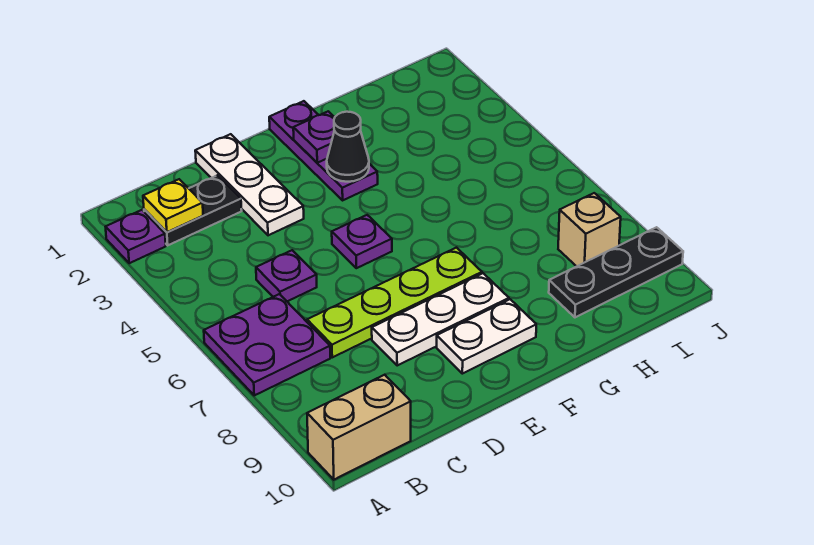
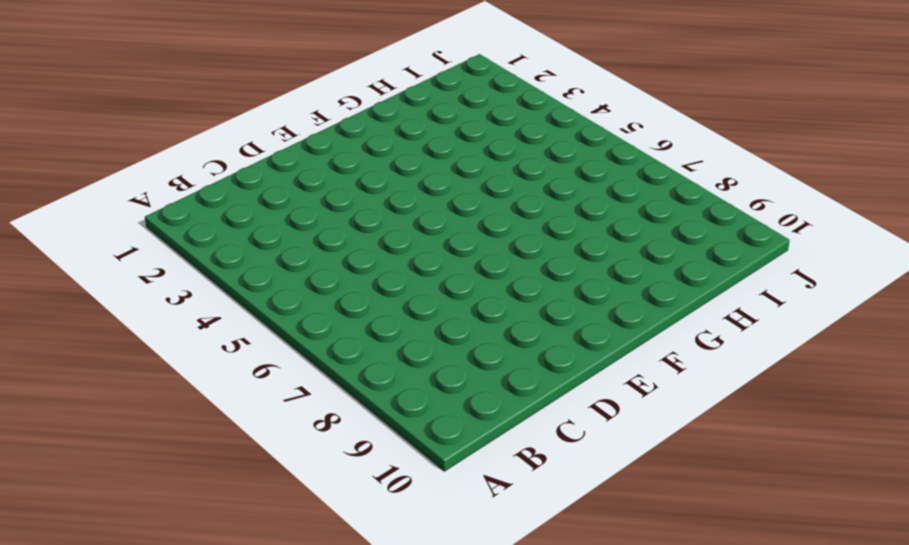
none -> purple 1x1 plate [106,210,166,263]
none -> purple 2x2 plate [204,294,330,395]
none -> tan 1x2 brick [307,375,411,480]

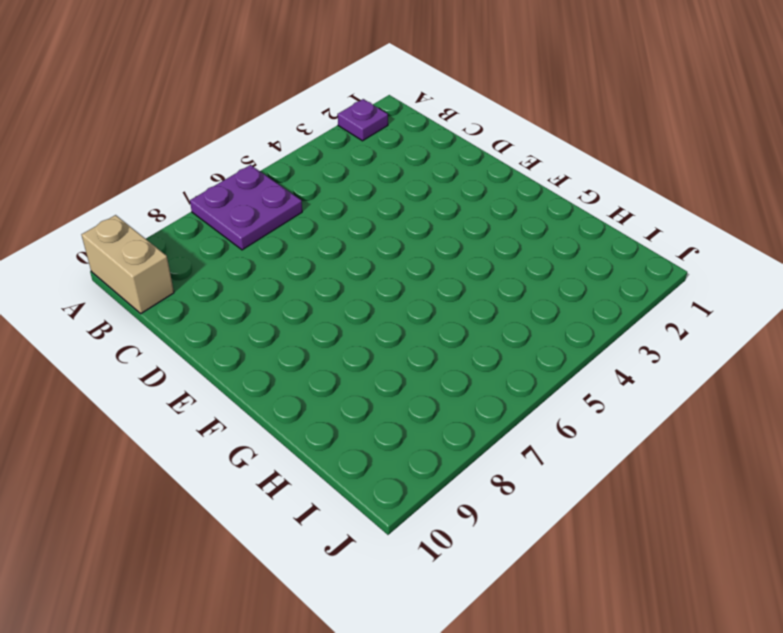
none -> black 1x2 plate [144,175,242,245]
none -> purple 1x1 plate [256,250,317,301]
none -> lime 1x4 plate [307,248,482,357]

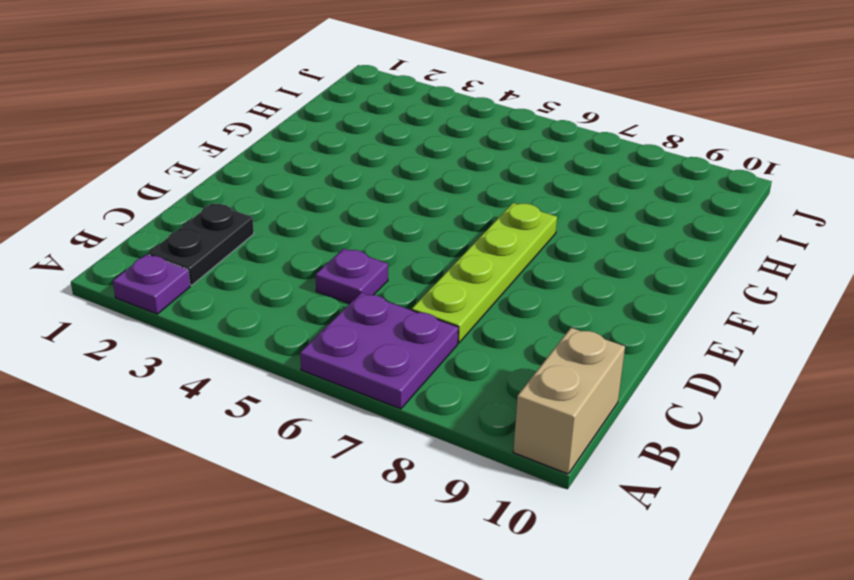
none -> white 1x3 plate [195,134,304,235]
none -> white 1x3 plate [372,273,509,365]
none -> purple 1x1 plate [332,215,392,268]

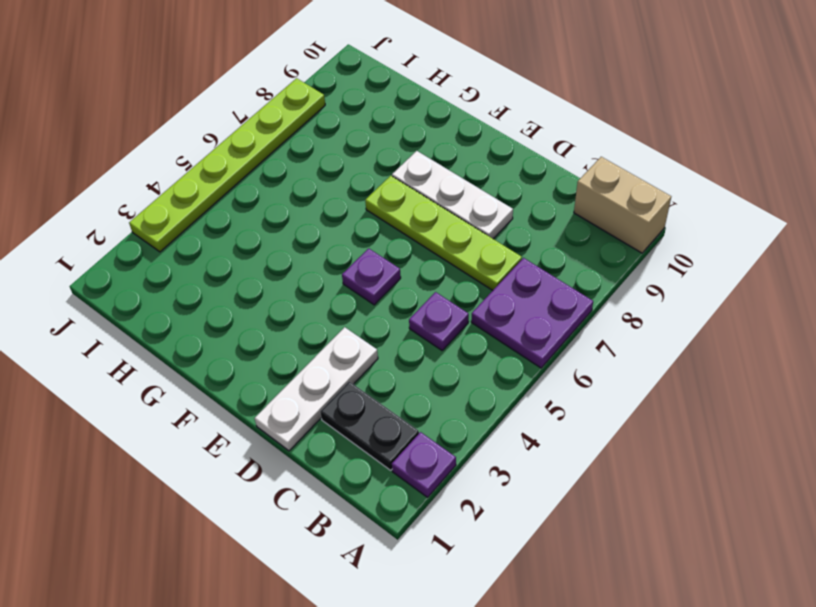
lime 1x6 plate [129,78,325,252] -> none
none -> white 1x2 plate [437,299,536,374]
none -> purple 1x3 plate [269,101,378,200]
none -> black 1x3 plate [549,227,683,317]

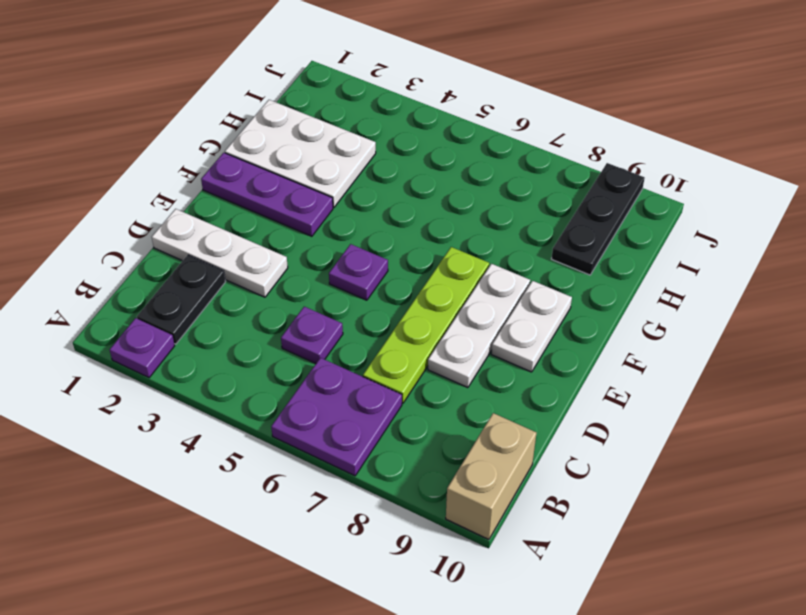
white 2x3 plate [225,100,376,207] -> none
none -> tan 1x1 brick [558,193,621,266]
none -> yellow 1x1 plate [143,179,203,232]
none -> purple 1x1 plate [293,111,335,163]

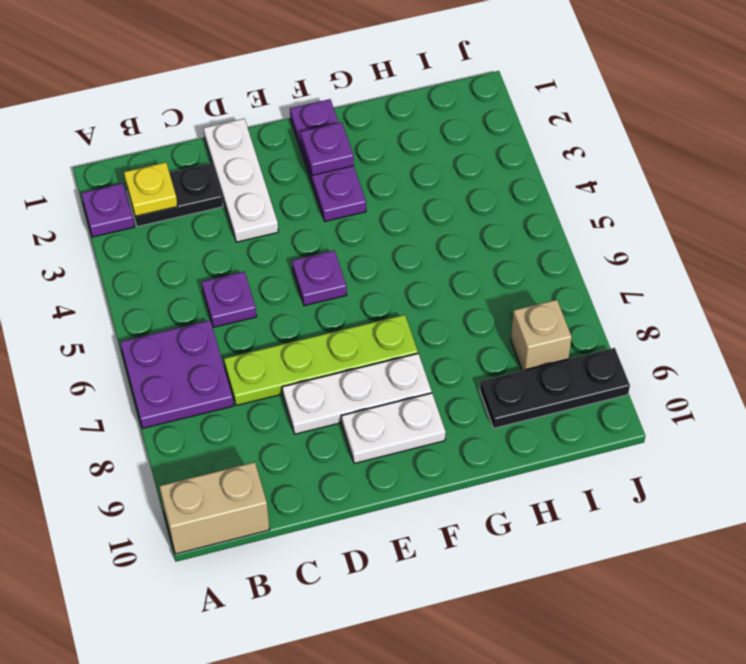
none -> black 1x1 cone [327,111,369,182]

